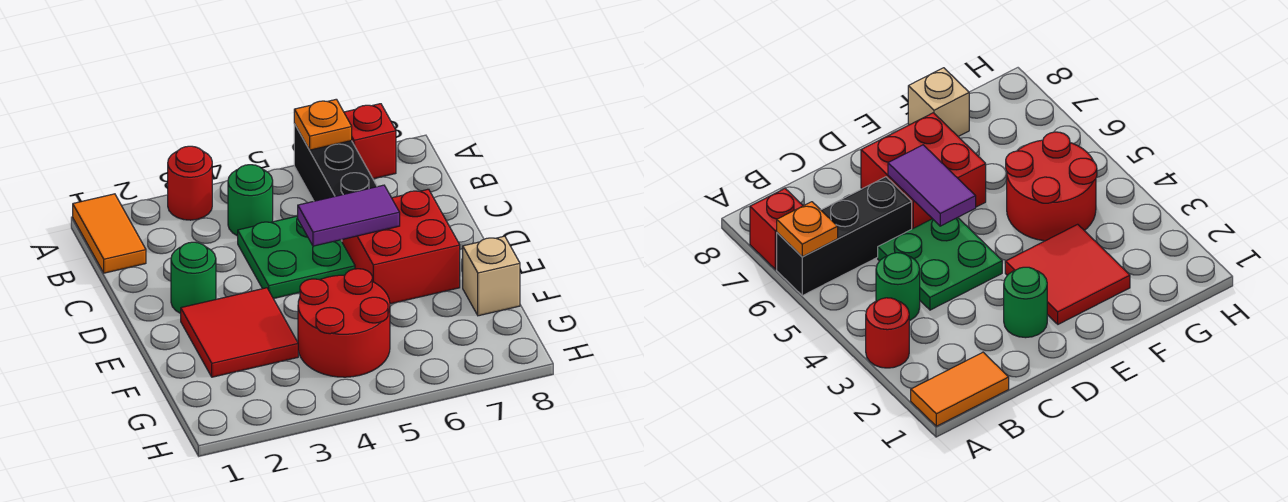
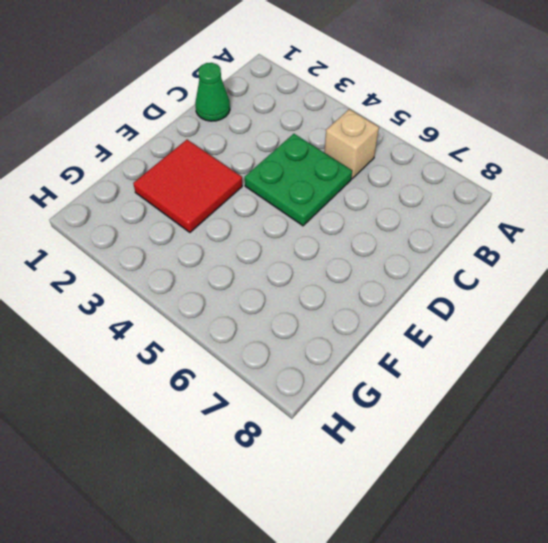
tan 1x1 brick [324,109,379,179] -> tan 1x1 brick moved to [463,236,520,316]
green 1x1 cone [195,63,230,121] -> none
none -> orange 1x2 tile [73,194,146,273]
none -> red 1x1 round brick [168,146,212,220]
none -> black 1x3 brick [294,124,377,241]

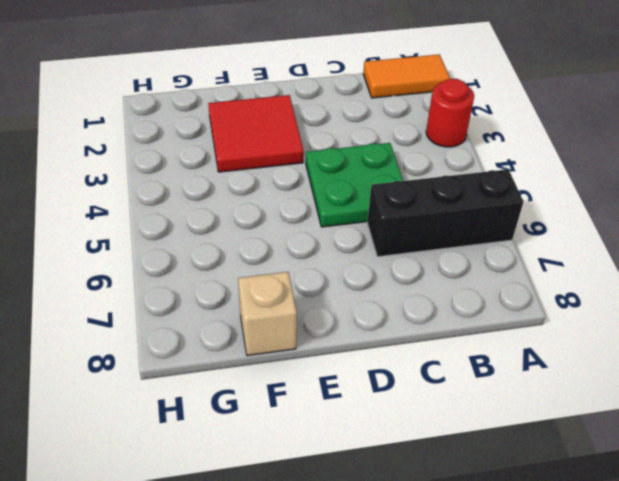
none -> red 1x1 brick [344,104,396,179]
none -> green 1x1 round brick [228,165,273,236]
none -> green 1x1 round brick [171,242,216,314]

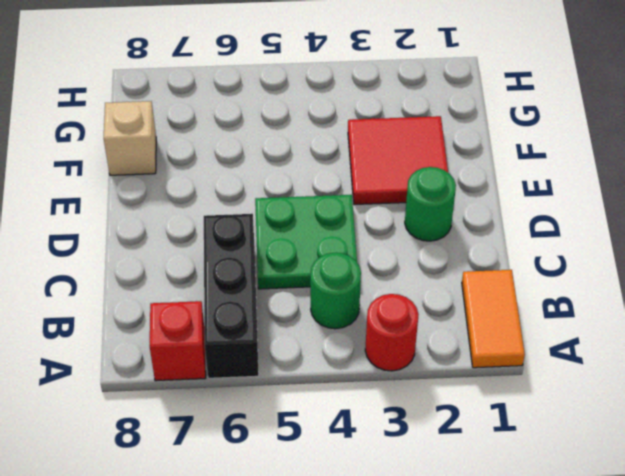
none -> red 2x2 brick [342,189,460,304]
none -> red 2x2 round brick [298,269,390,377]
none -> orange 1x1 plate [294,99,352,150]

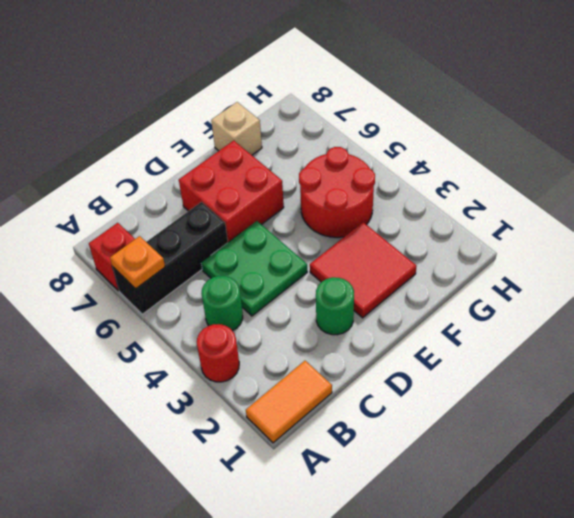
none -> purple 1x2 tile [298,185,400,246]

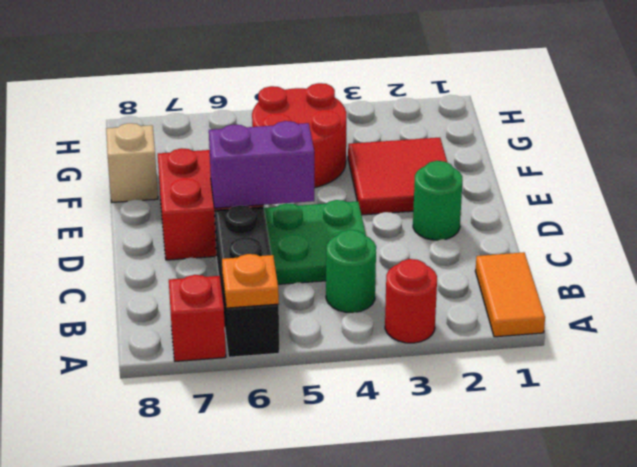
purple 1x2 brick [209,121,314,208] -> purple 1x2 tile [298,185,400,246]

